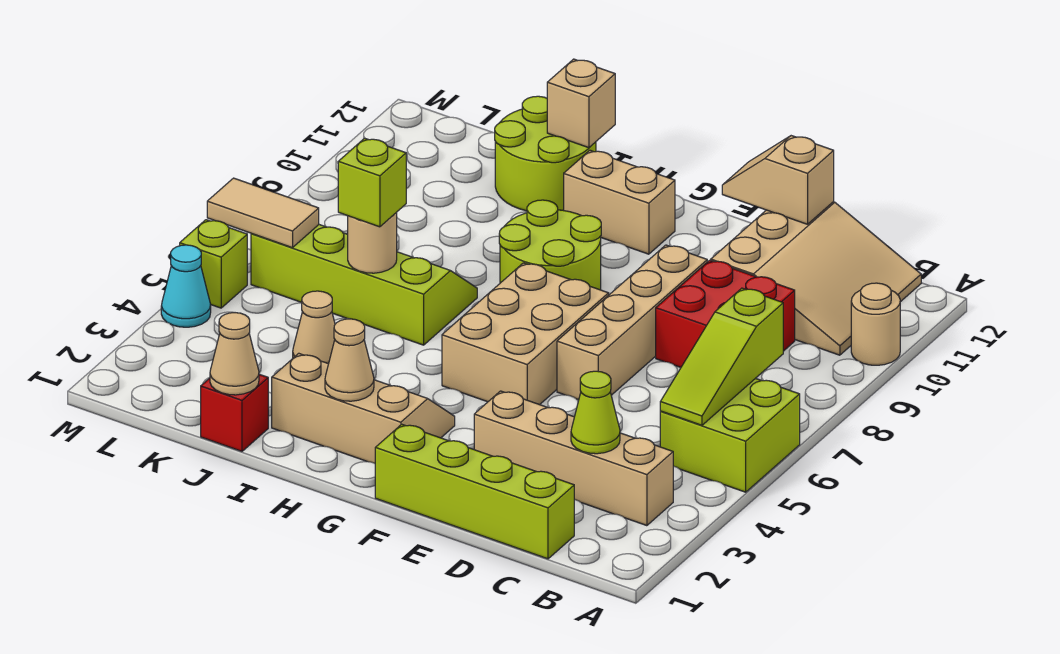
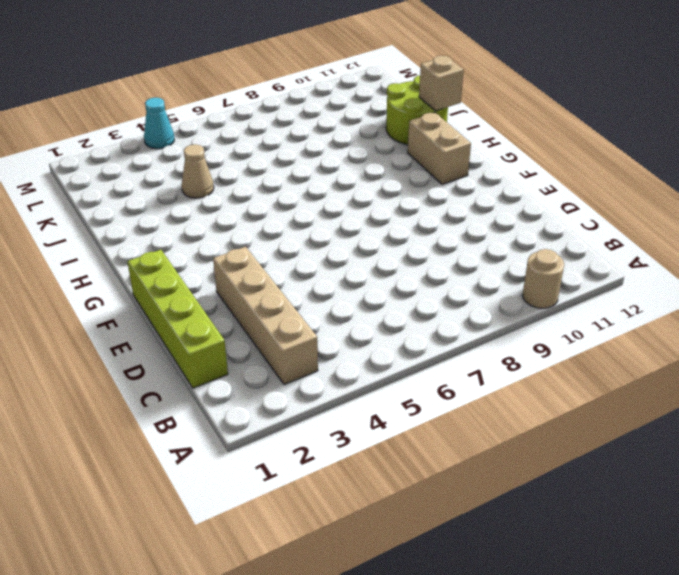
none -> lime 2x2 brick [660,378,800,492]
none -> tan 3x3 slope [711,202,921,355]
none -> red 2x2 brick [656,260,795,367]

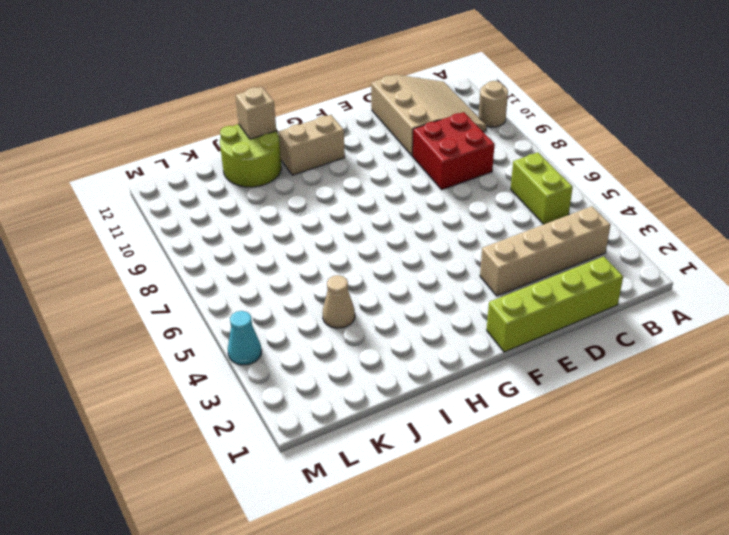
lime 1x2 brick [511,152,573,224] -> lime 2x2 brick [660,378,800,492]
none -> tan 1x4 brick [557,245,707,400]
none -> tan 2x3 brick [442,263,609,405]
none -> tan 2x3 slope [272,353,455,463]

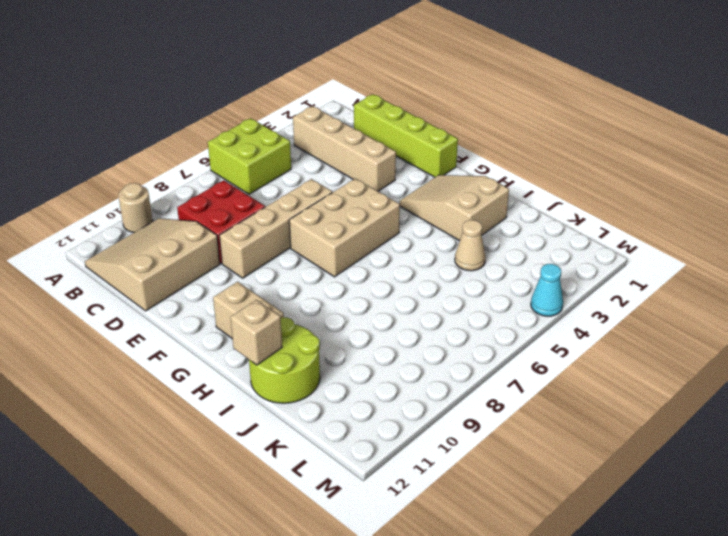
tan 2x3 slope [399,175,509,241] -> tan 2x3 slope turned to [272,353,455,463]
none -> lime 2x2 round brick [499,200,601,290]
none -> lime 2x4 slope [251,225,477,345]
none -> red 1x1 brick [201,374,268,451]

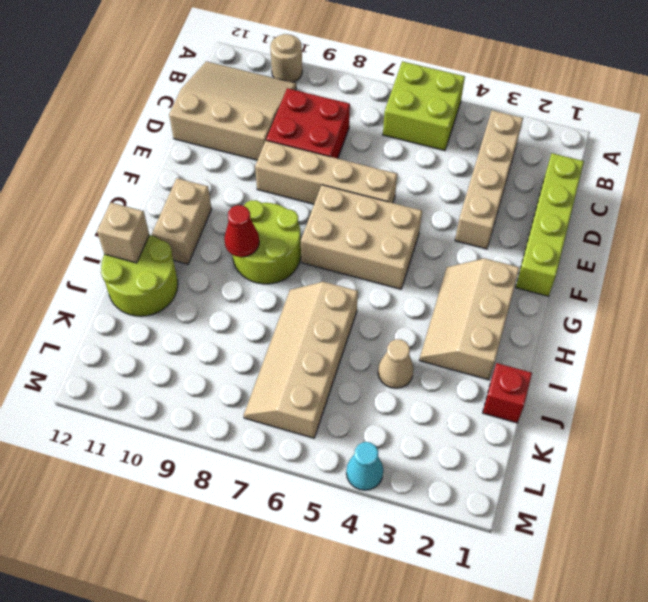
red 1x1 cone [224,205,259,257] -> none
tan 2x4 slope [244,282,358,438] -> lime 2x4 slope [251,225,477,345]
none -> lime 1x1 brick [180,220,247,308]
none -> lime 1x3 slope [660,288,783,425]
none -> lime 1x1 cone [571,371,620,454]

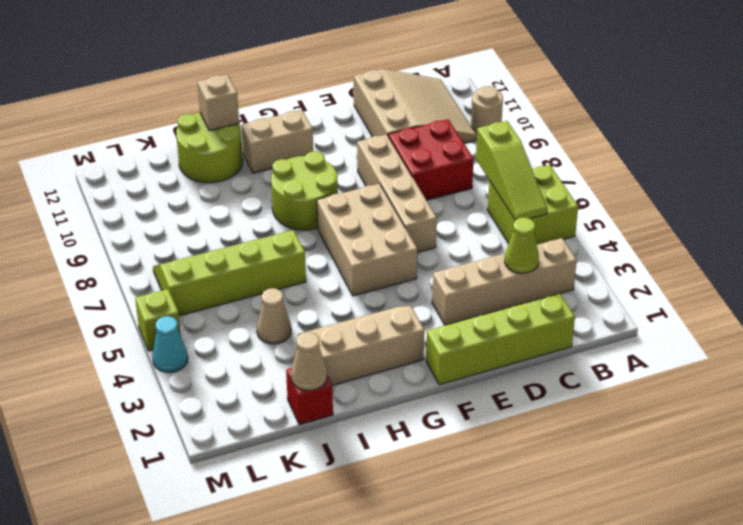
none -> tan 1x2 slope [722,136,834,224]
none -> tan 1x1 cone [325,319,374,401]
none -> tan 1x1 round brick [348,212,397,273]

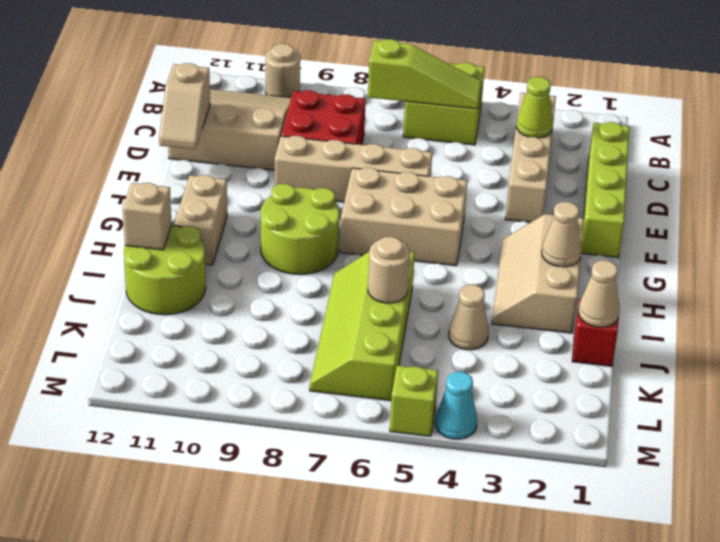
none -> tan 1x2 tile [207,178,319,248]
none -> lime 1x1 brick [338,138,406,227]

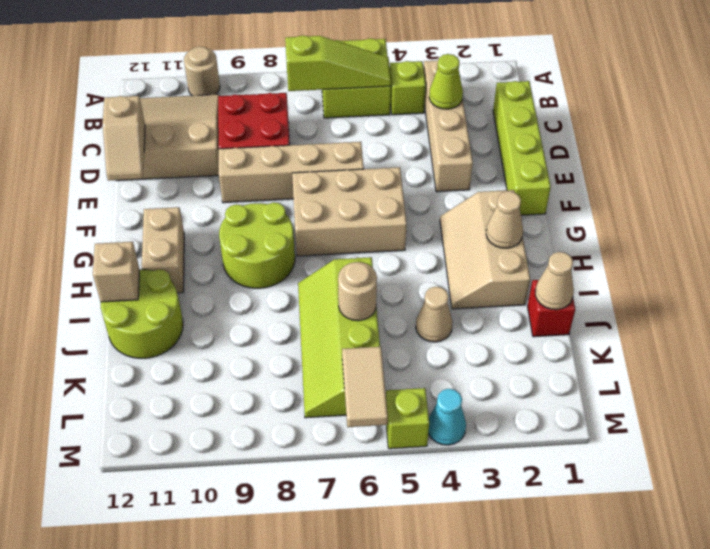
lime 1x1 brick [390,61,426,115] -> lime 1x1 brick moved to [338,138,406,227]

